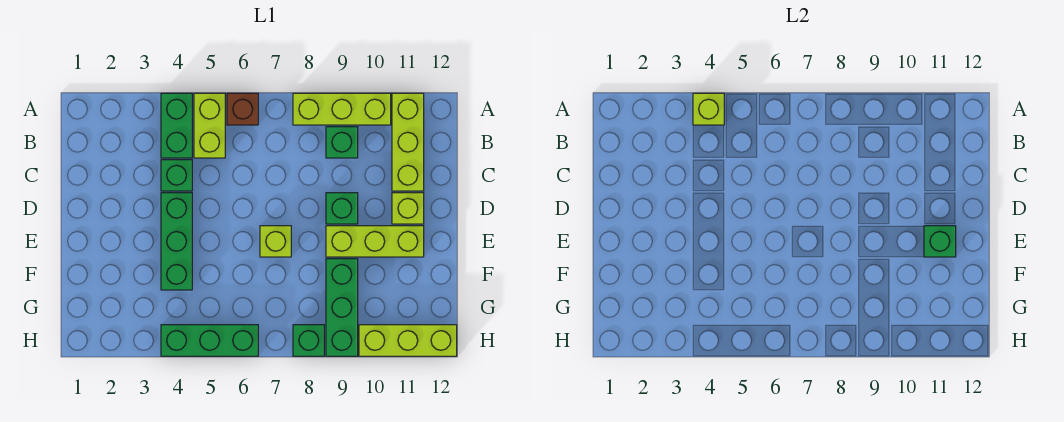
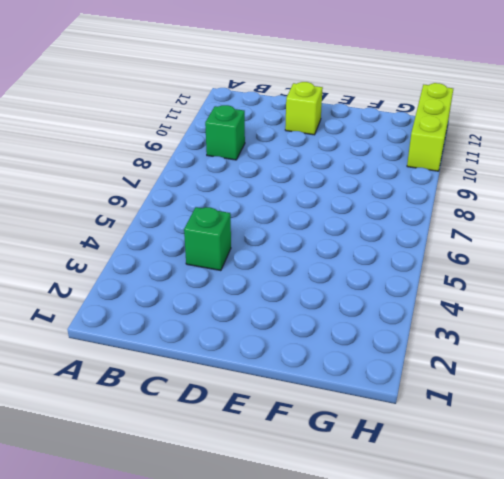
none -> green 1x2 brick [161,93,192,158]
none -> lime 1x2 brick [194,93,225,158]
none -> brown 1x1 brick [227,93,258,125]

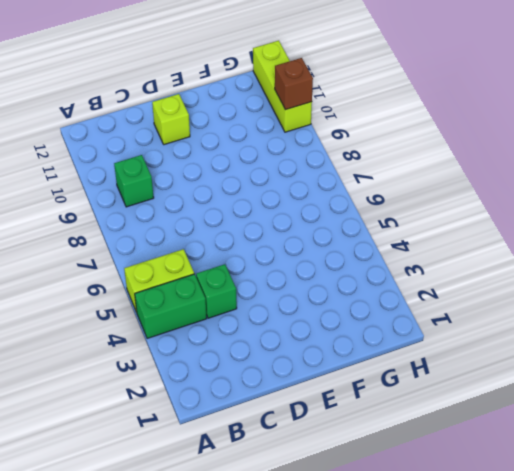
brown 1x1 brick [275,58,313,110] -> brown 1x1 brick moved to [227,93,258,125]
none -> lime 1x3 brick [293,93,391,125]
none -> lime 1x3 brick [392,93,424,191]
none -> green 1x3 brick [161,193,192,290]

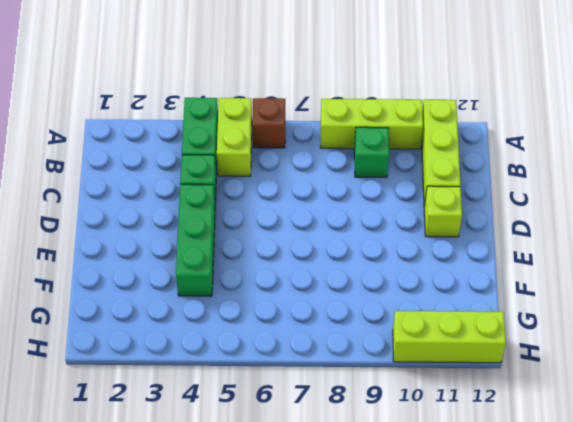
none -> green 1x1 brick [326,193,358,224]
none -> lime 1x1 brick [260,226,291,257]
none -> lime 1x3 brick [326,226,424,257]

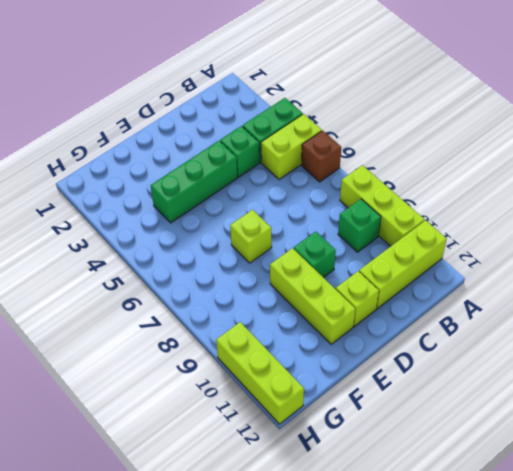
none -> green 1x3 brick [326,259,358,356]
none -> green 1x3 brick [161,325,258,356]
none -> green 1x1 brick [293,325,324,356]

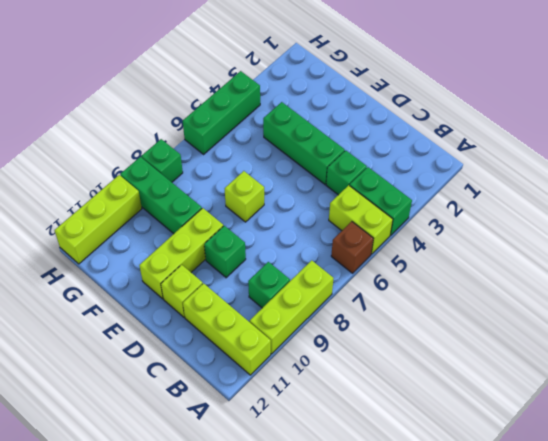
none -> lime 1x1 brick [693,93,724,125]
none -> green 1x1 brick [924,226,956,257]

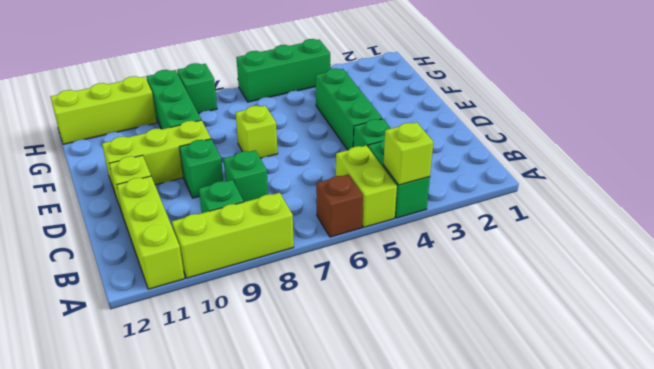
green 1x1 brick [223,150,268,202] -> green 1x1 brick moved to [924,226,956,257]

